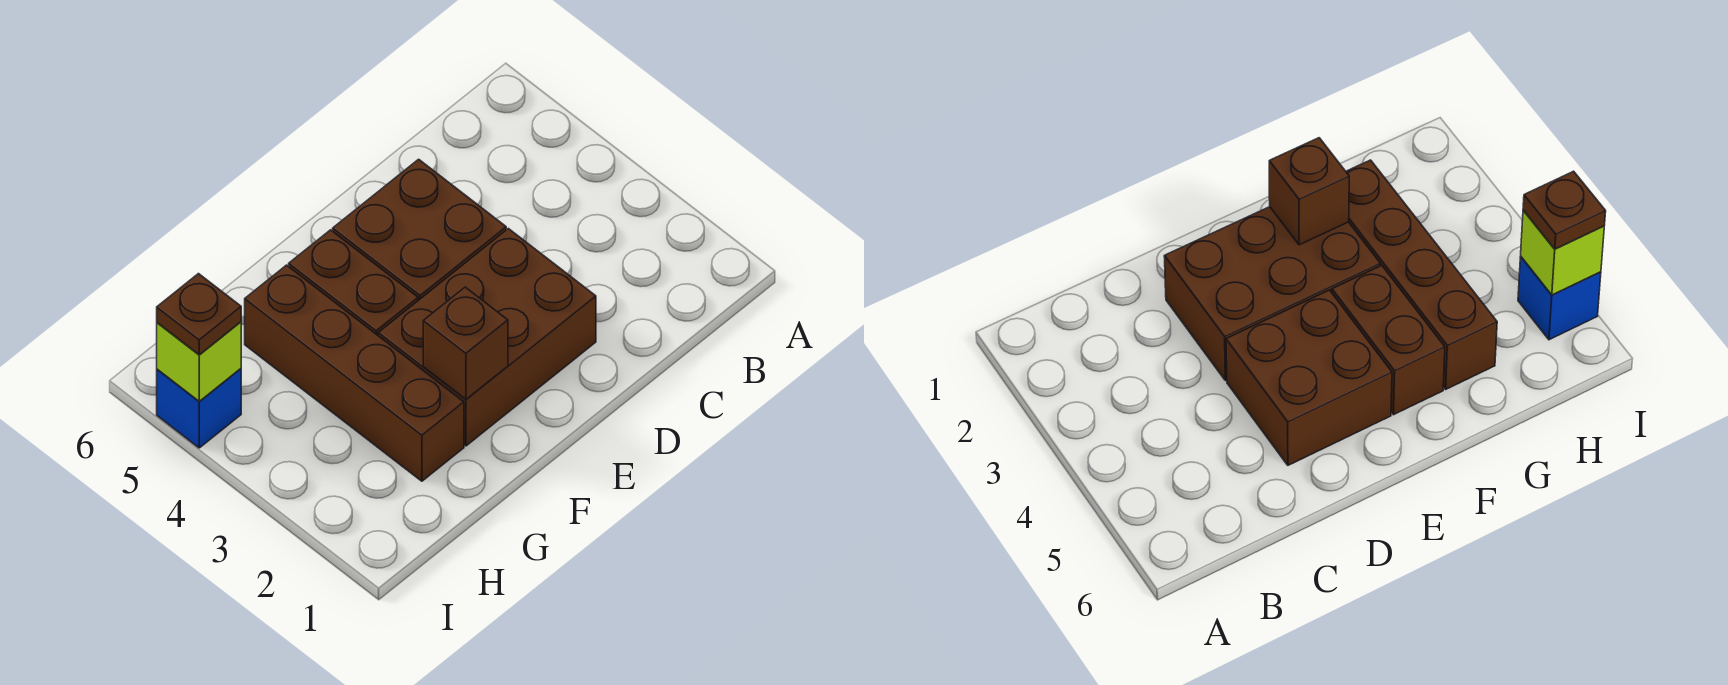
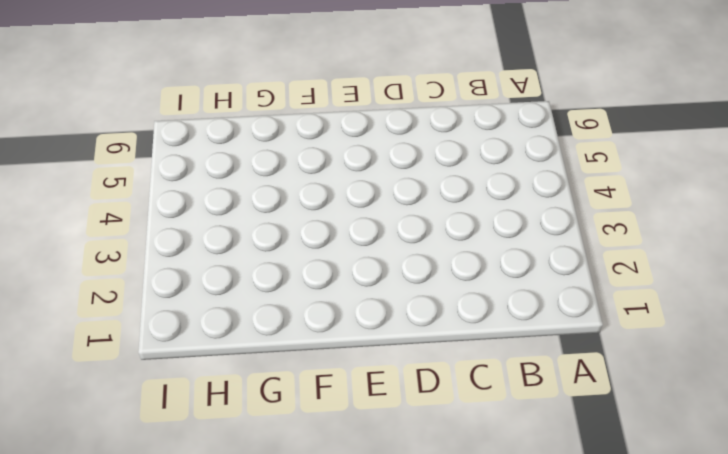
none -> brown 2x3 brick [378,229,596,446]
none -> brown 2x2 brick [333,159,506,300]

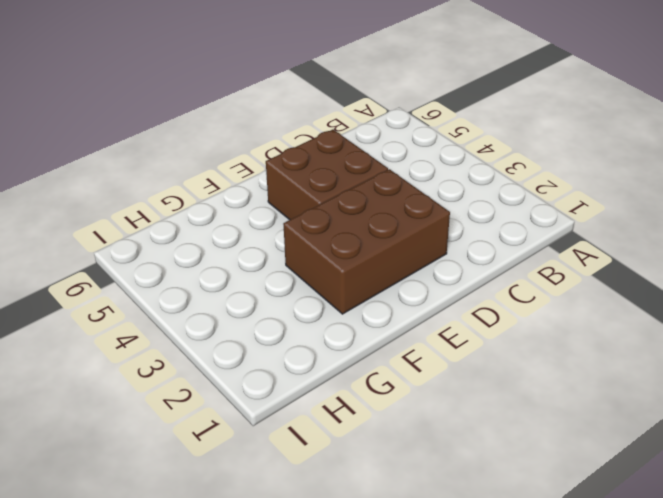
none -> brown 1x2 brick [289,230,418,335]
none -> brown 1x4 brick [245,265,464,481]

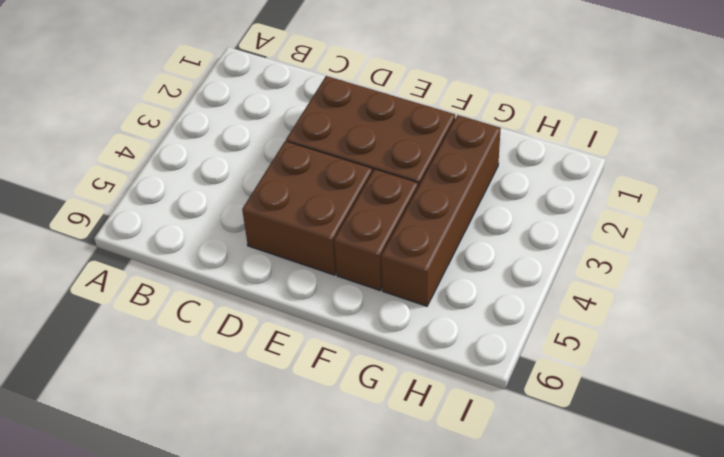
none -> blue 1x1 brick [157,369,241,448]
none -> brown 1x1 brick [423,287,508,399]

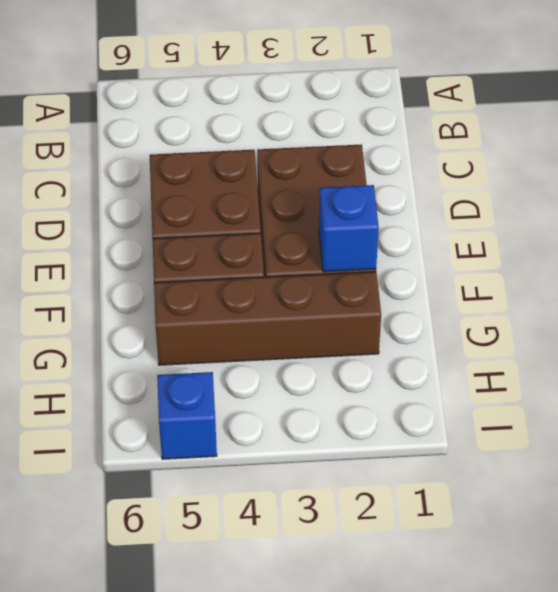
blue 1x1 brick [319,185,379,272] -> brown 1x1 brick [423,287,508,399]
none -> lime 1x1 brick [157,322,241,401]
none -> brown 1x1 plate [157,274,241,355]

